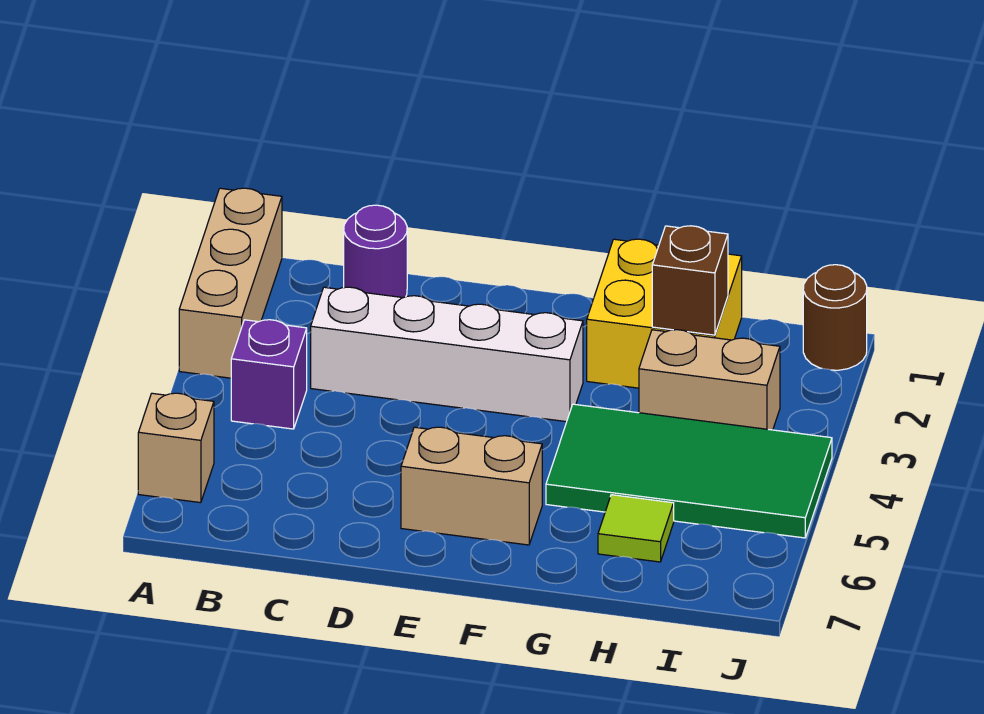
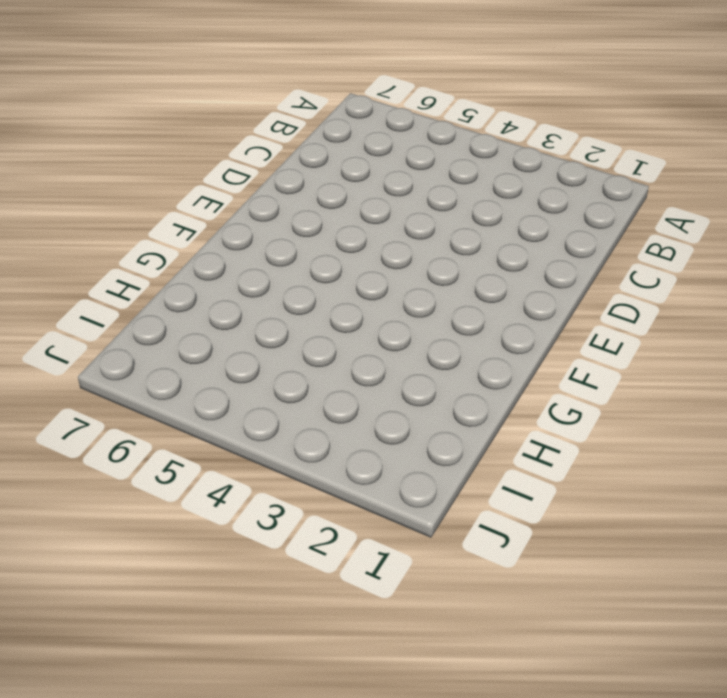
none -> tan 1x3 brick [179,188,282,378]
none -> tan 1x1 brick [138,393,214,503]
none -> purple 1x1 brick [231,320,307,429]

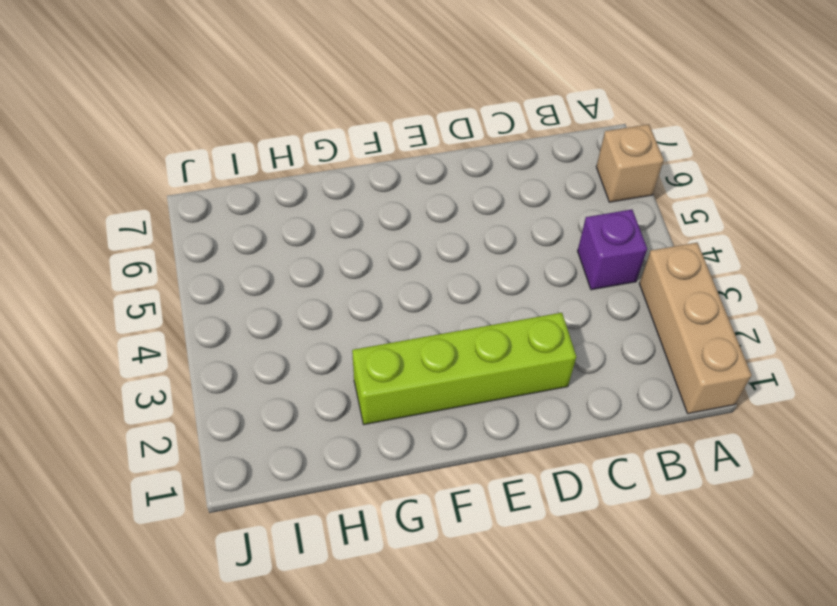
lime 1x4 brick [352,313,576,425] -> yellow 2x2 brick [587,239,742,388]
none -> purple 1x1 round brick [344,205,407,298]
none -> white 1x4 brick [311,287,583,422]
none -> tan 1x2 brick [401,427,542,545]

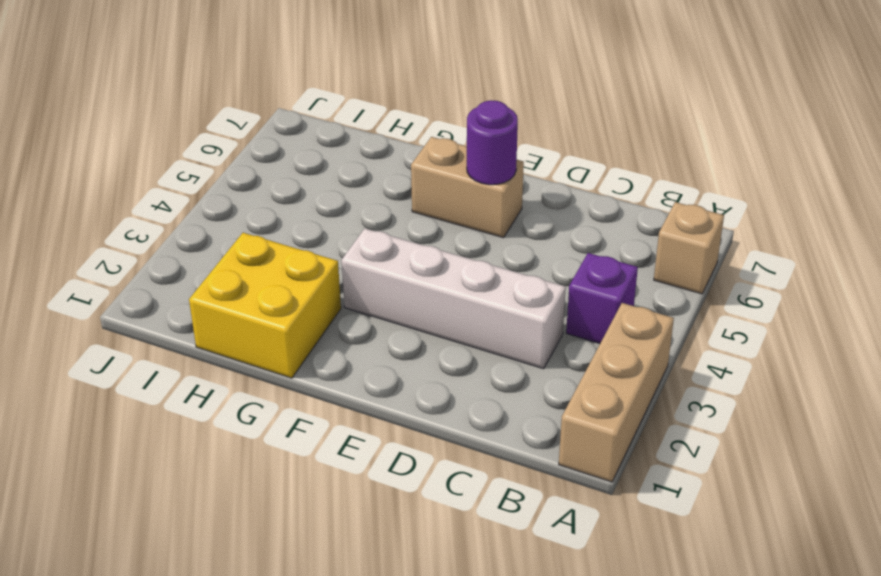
purple 1x1 round brick [467,100,518,185] -> purple 1x1 round brick moved to [344,205,407,298]
none -> green 2x4 tile [546,404,832,538]
none -> tan 1x2 brick [639,330,780,430]
none -> lime 1x1 tile [598,495,674,562]

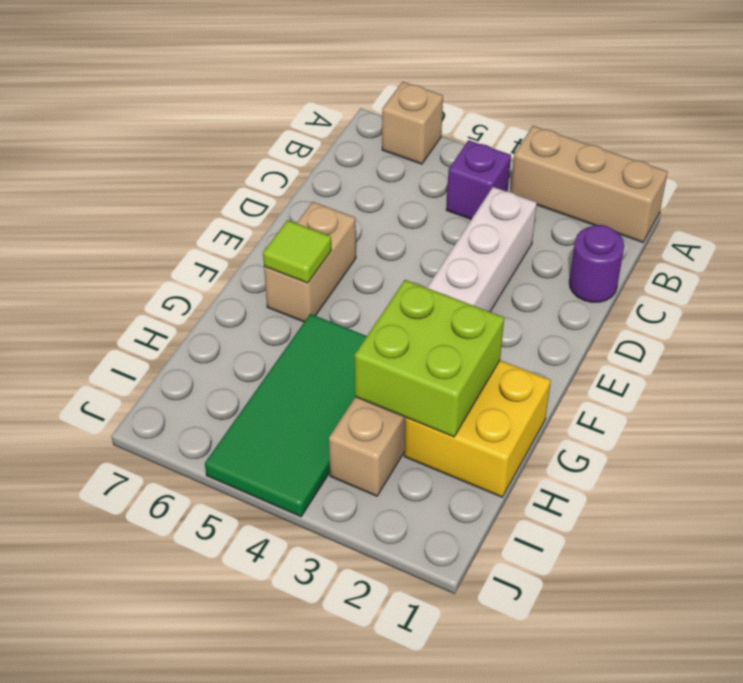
lime 1x1 tile [263,220,331,283] -> lime 1x1 tile moved to [598,495,674,562]
lime 2x2 brick [355,280,504,437] -> brown 1x1 brick [652,226,728,335]
none -> brown 1x1 round brick [803,265,867,370]

